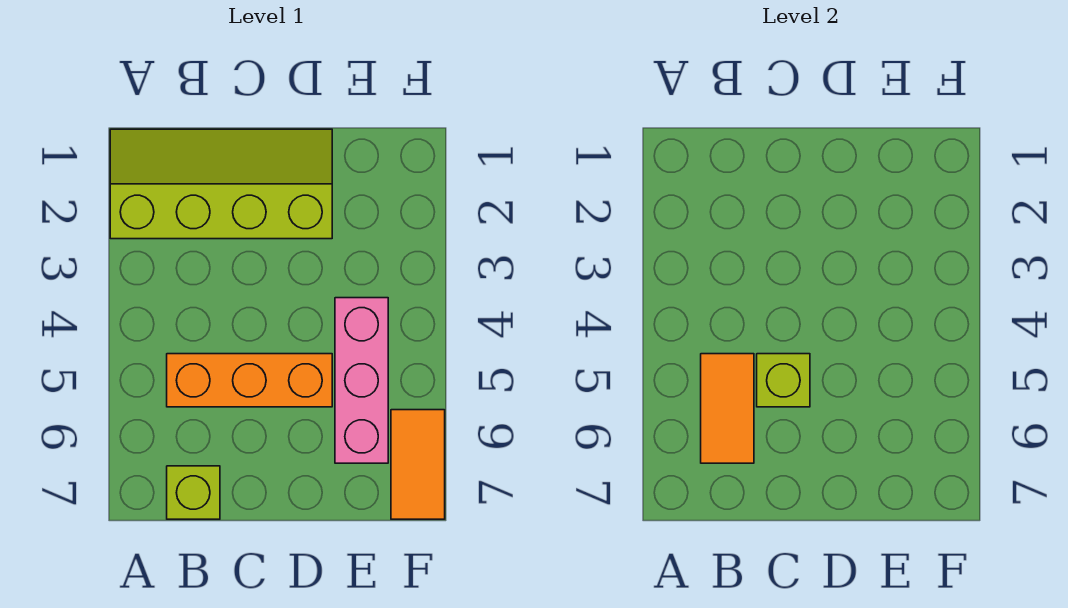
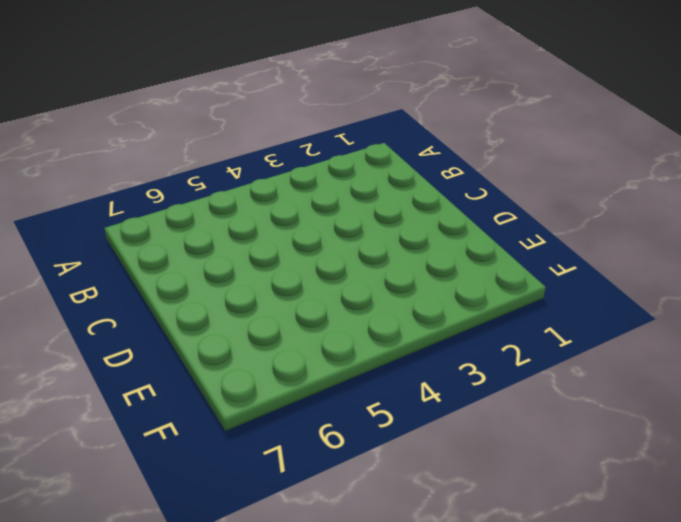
none -> lime 2x4 slope [110,129,332,239]
none -> orange 1x3 brick [167,354,332,407]

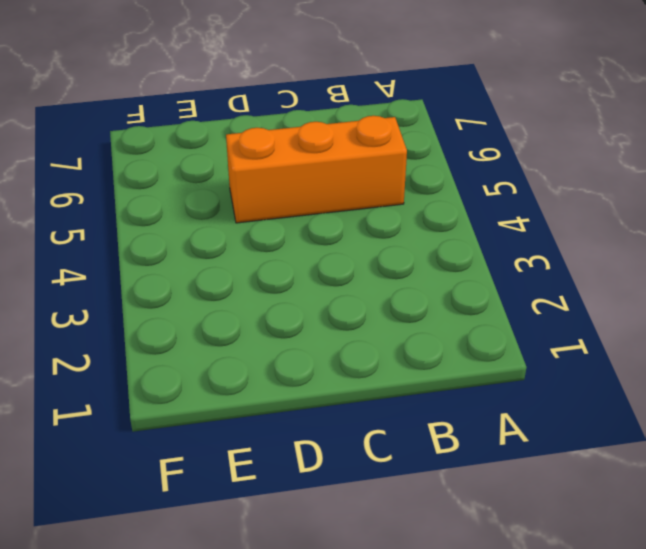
none -> lime 2x4 slope [110,129,332,239]
none -> lime 1x1 brick [167,466,220,519]

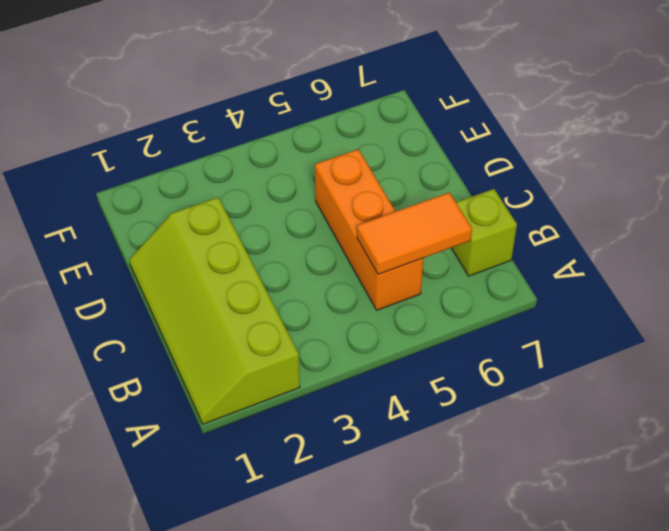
none -> pink 1x3 brick [335,298,388,463]
none -> orange 1x2 tile [391,410,445,519]

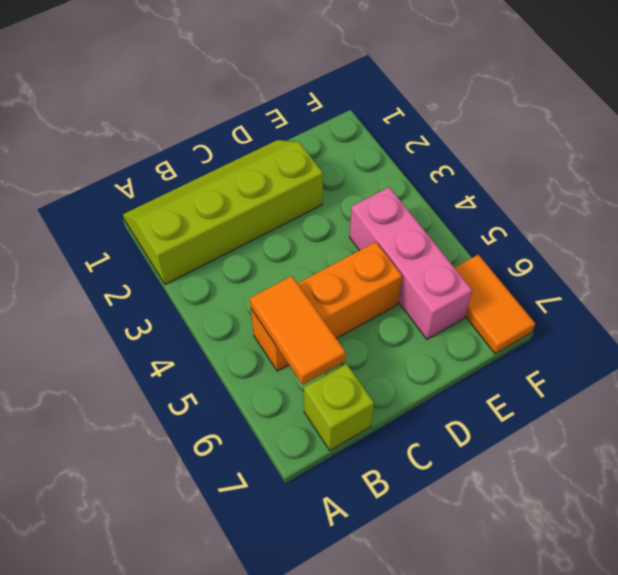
none -> lime 1x1 brick [757,354,810,407]

